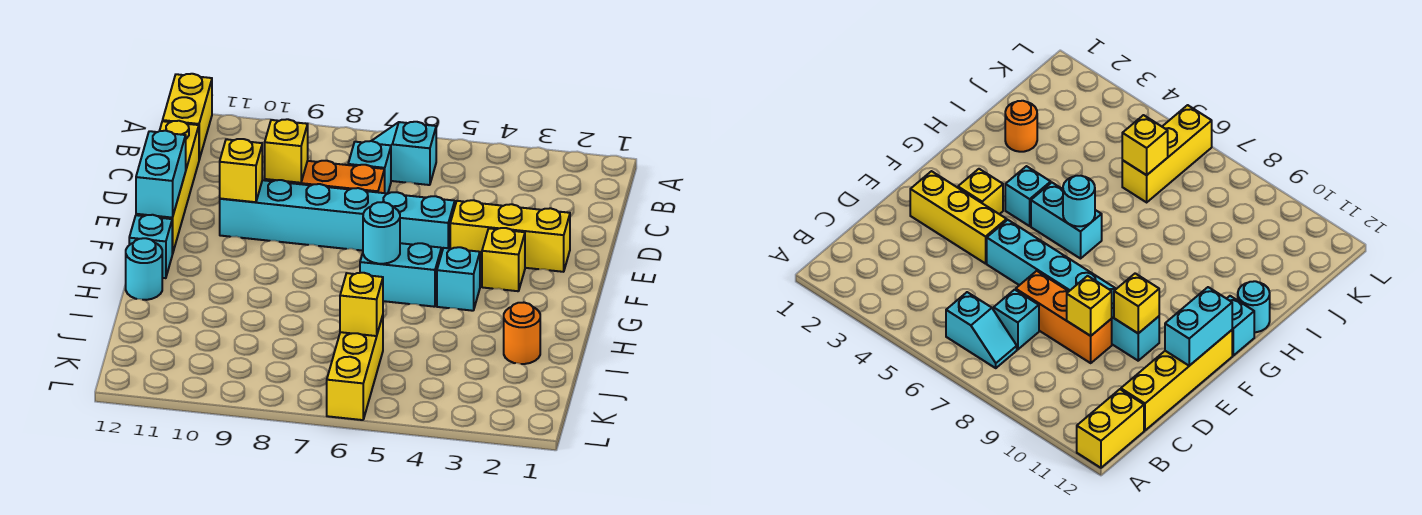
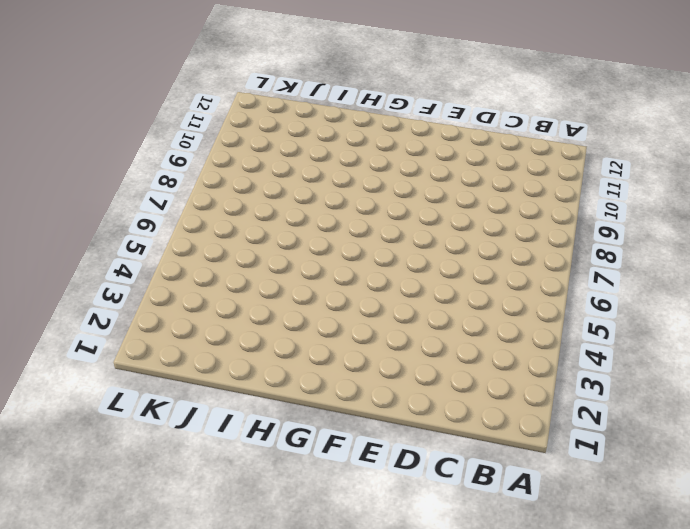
none -> yellow 1x2 brick [163,74,212,159]
none -> cyan 1x2 slope [372,122,436,185]
none -> cyan 1x1 brick [348,141,391,193]

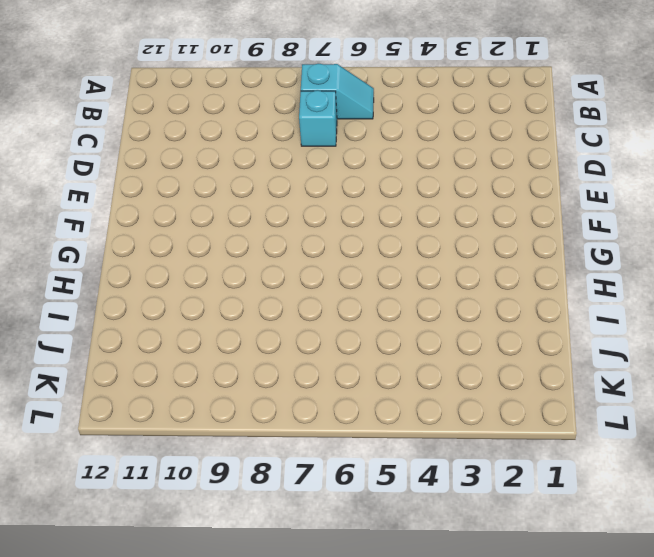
cyan 1x2 slope [301,64,374,119] -> cyan 1x2 slope turned to [372,122,436,185]
none -> yellow 1x2 brick [163,74,212,159]
none -> yellow 1x4 brick [136,121,199,254]
none -> orange 1x3 brick [265,161,385,193]

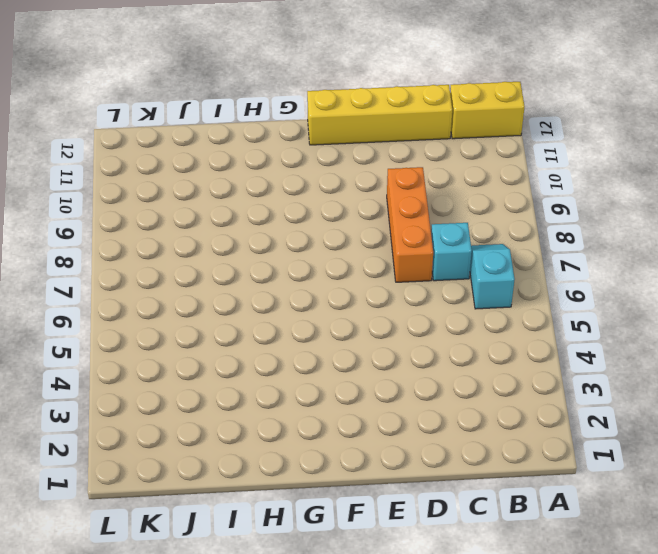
none -> yellow 1x3 brick [450,200,570,272]
none -> cyan 1x6 brick [220,180,455,254]
none -> yellow 1x1 brick [482,228,525,291]

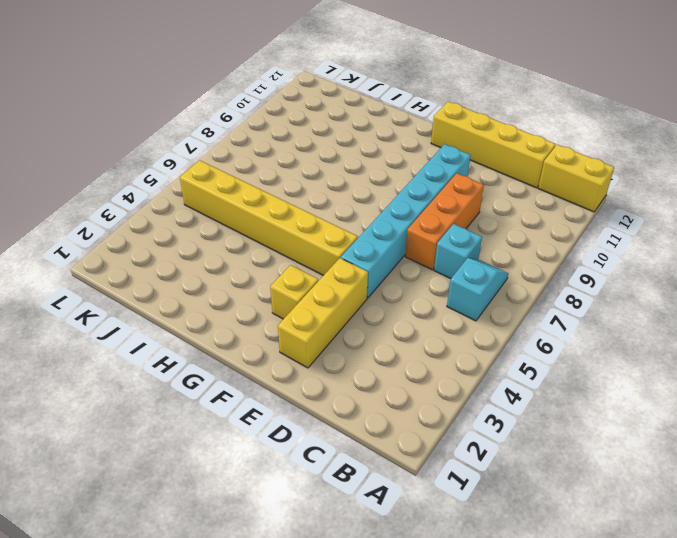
yellow 1x6 brick [180,160,358,276] -> cyan 1x2 brick [360,243,441,307]
none -> cyan 1x1 brick [437,247,480,311]
none -> cyan 1x1 brick [129,215,172,278]
none -> cyan 1x1 round brick [126,238,162,300]

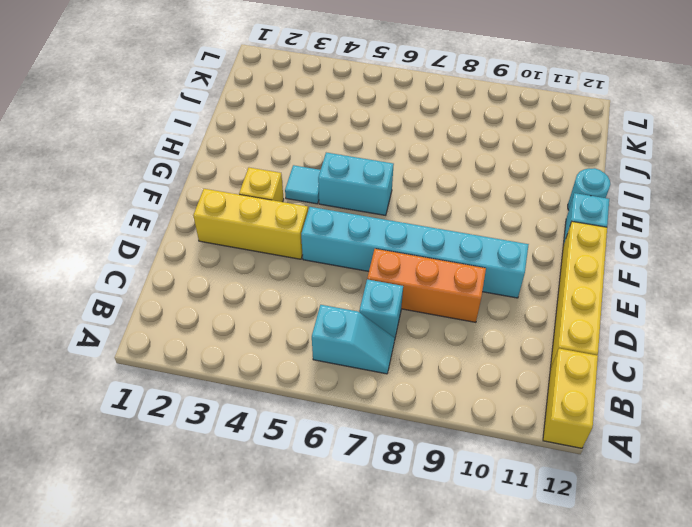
cyan 1x1 tile [285,165,320,204] -> cyan 1x1 brick [437,247,480,311]
none -> orange 1x1 round brick [504,303,540,364]
none -> yellow 1x3 brick [327,316,383,420]
none -> yellow 1x1 brick [265,119,308,183]

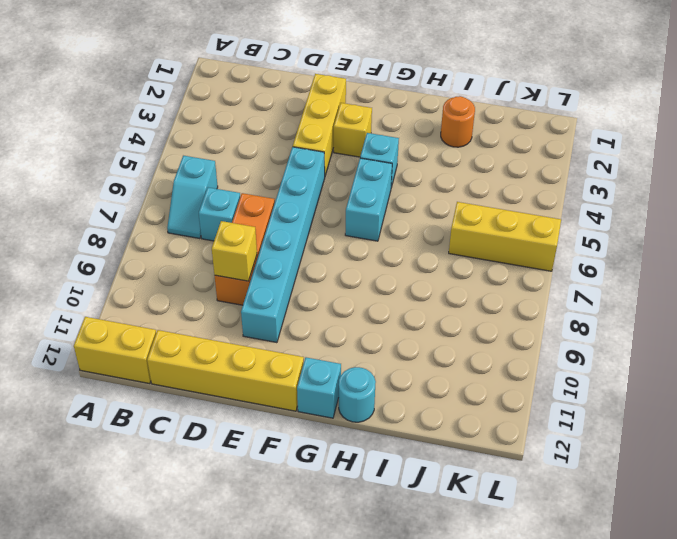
none -> yellow 1x1 brick [220,139,262,202]
none -> cyan 1x2 brick [136,131,186,218]
none -> cyan 1x1 round brick [363,202,400,264]

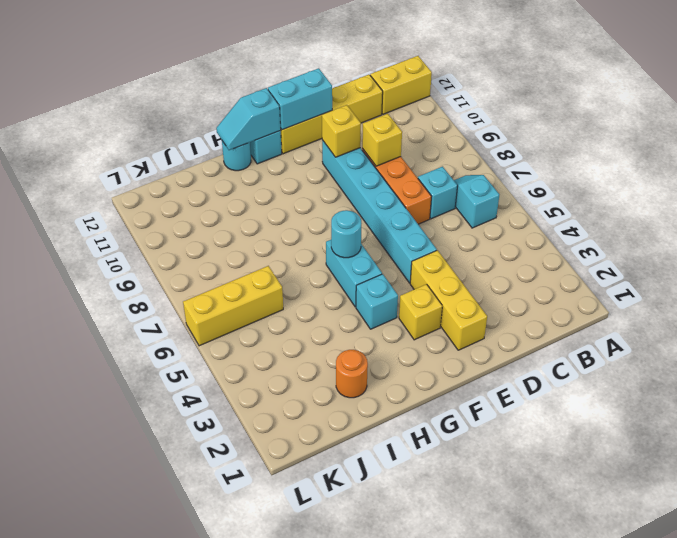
cyan 1x2 slope [216,88,281,150] -> none
none -> yellow 1x1 brick [340,273,383,336]

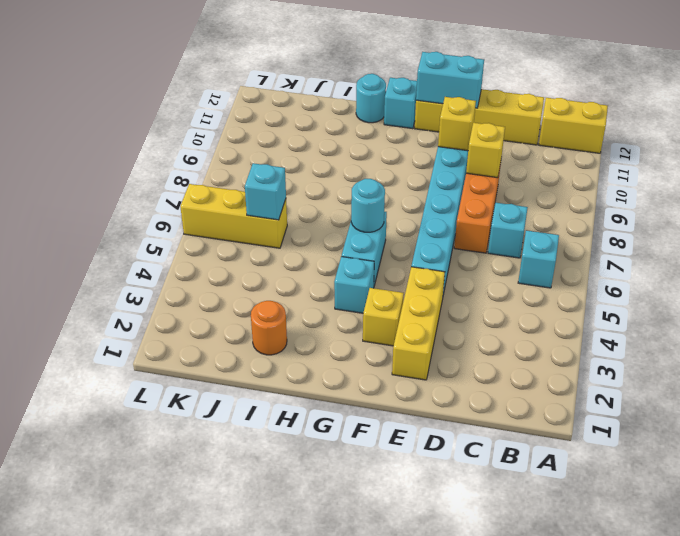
cyan 1x1 brick [245,163,286,220] -> yellow 1x1 brick [340,273,383,336]

